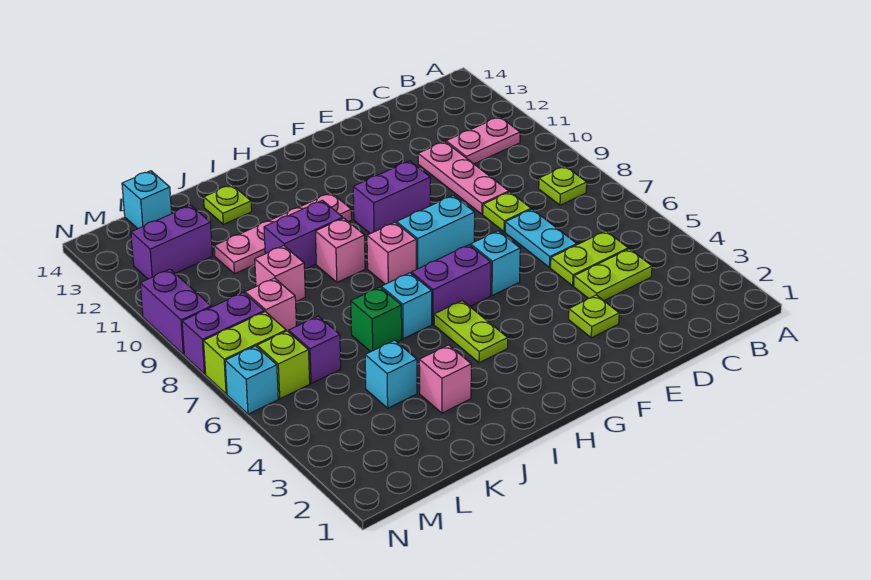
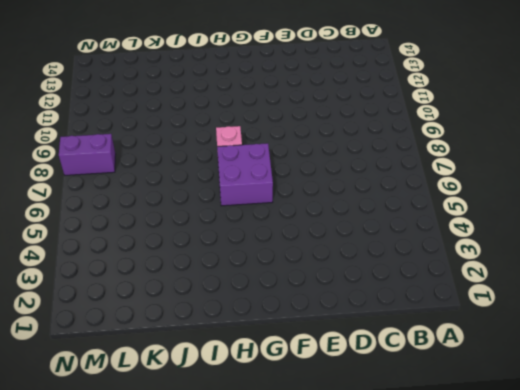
purple 2x2 brick [217,143,273,206] -> purple 1x2 brick [411,245,491,324]
none -> lime 1x1 plate [539,166,587,205]
none -> pink 1x2 plate [446,117,520,164]
none -> lime 1x2 plate [574,249,652,301]
none -> lime 1x2 plate [551,231,628,286]

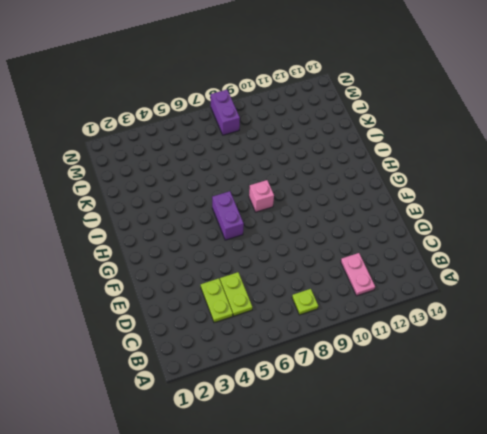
none -> cyan 1x2 plate [505,209,577,268]
none -> lime 1x1 plate [483,192,531,232]
none -> pink 1x3 plate [418,141,509,214]
none -> lime 1x1 plate [569,295,619,338]

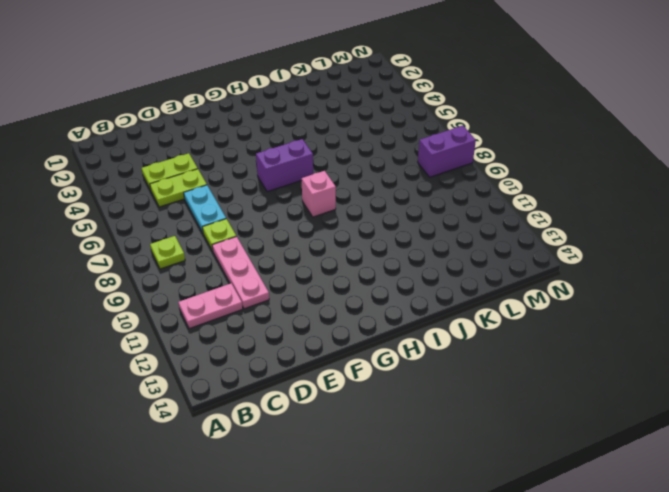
none -> lime 1x1 plate [569,295,619,338]
none -> cyan 1x1 brick [471,231,520,295]
none -> cyan 1x2 brick [397,195,475,269]
none -> purple 1x2 brick [353,161,430,234]

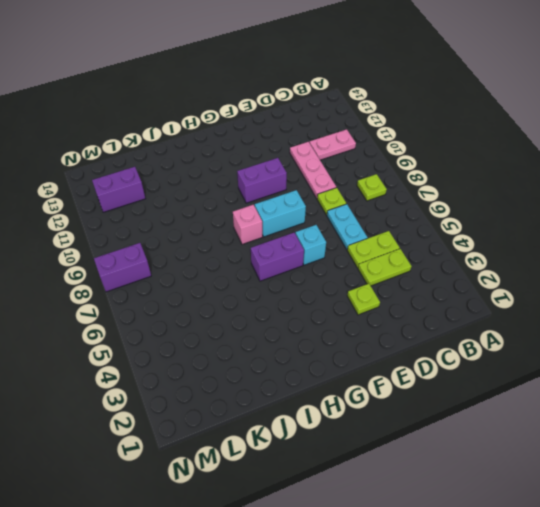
none -> lime 1x2 plate [434,301,508,363]
none -> pink 1x4 plate [214,193,352,274]
none -> cyan 1x1 brick [381,273,432,339]
none -> pink 1x1 brick [315,218,365,282]

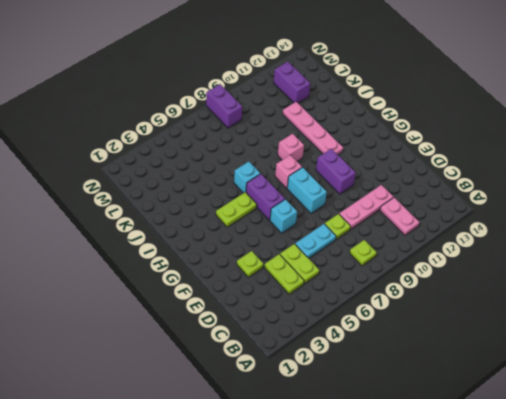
none -> purple 1x2 brick [264,200,343,269]
none -> pink 1x1 brick [419,345,471,413]
none -> green 1x1 brick [351,287,402,352]
none -> lime 1x1 plate [204,185,252,224]

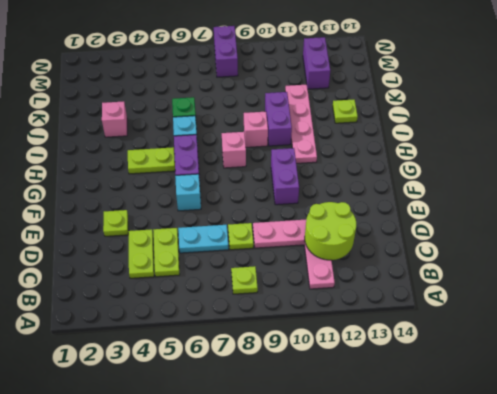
lime 2x2 round brick [305,202,356,260] -> none
none -> cyan 1x2 brick [397,195,475,269]
none -> cyan 1x1 brick [365,340,417,408]
none -> pink 1x1 brick [255,246,305,302]
none -> purple 1x1 brick [289,316,341,384]

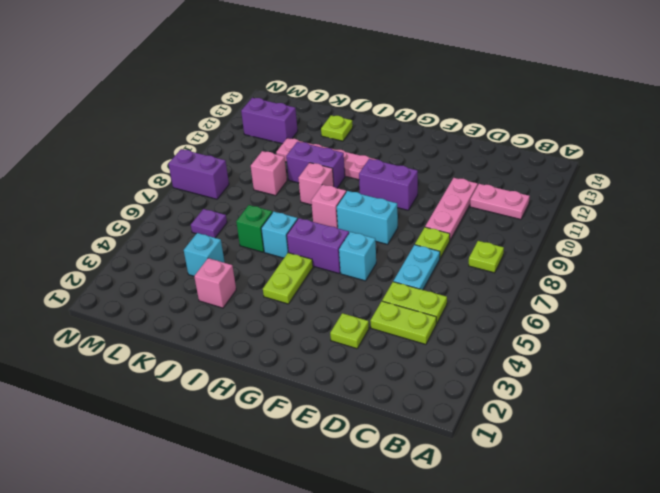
purple 1x1 plate [191,209,227,238] -> purple 1x1 brick [289,316,341,384]
none -> pink 1x1 brick [245,278,296,332]
none -> cyan 1x1 brick [122,171,172,229]
none -> lime 1x1 brick [257,331,310,399]
none -> lime 1x2 brick [204,312,286,394]

